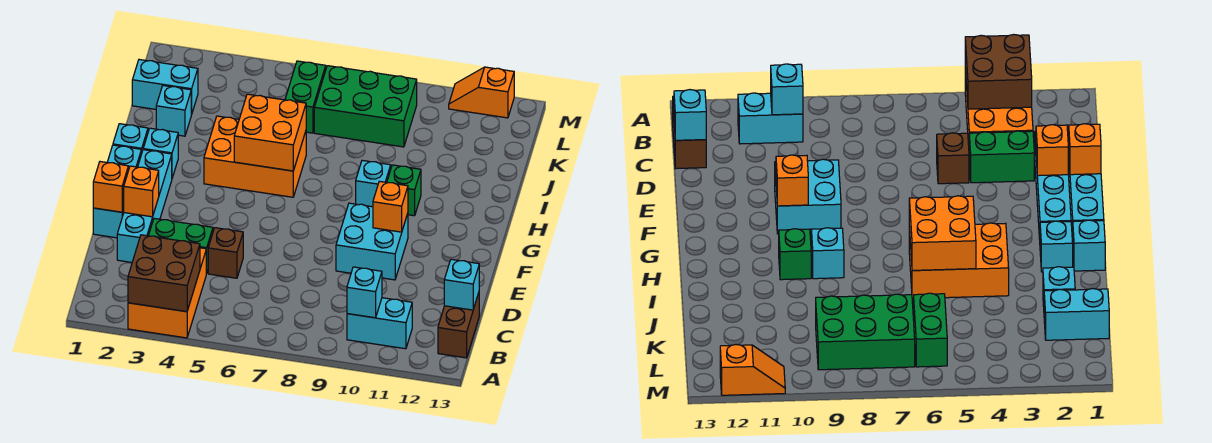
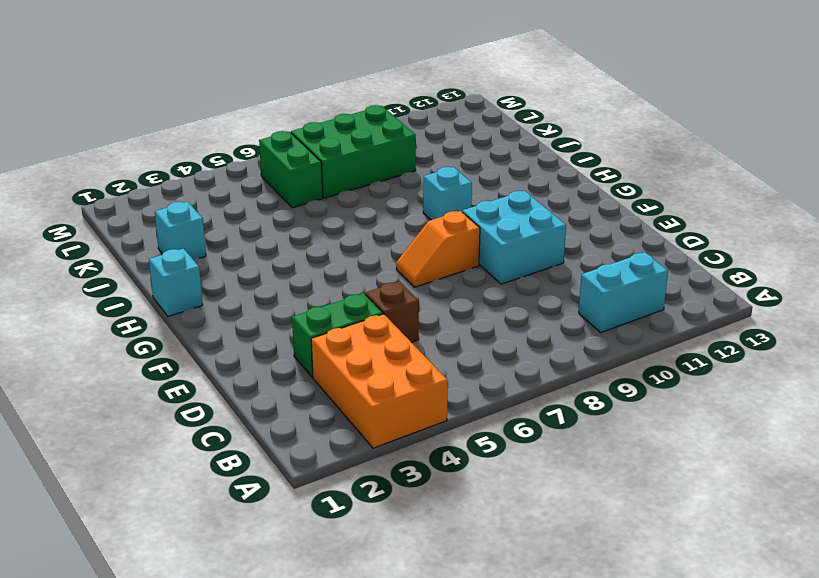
orange 1x2 slope [396,211,480,287] -> orange 1x2 slope moved to [449,67,514,118]
none -> brown 1x2 brick [438,293,479,358]
none -> cyan 1x4 brick [117,150,172,262]
none -> cyan 1x3 brick [93,145,141,238]

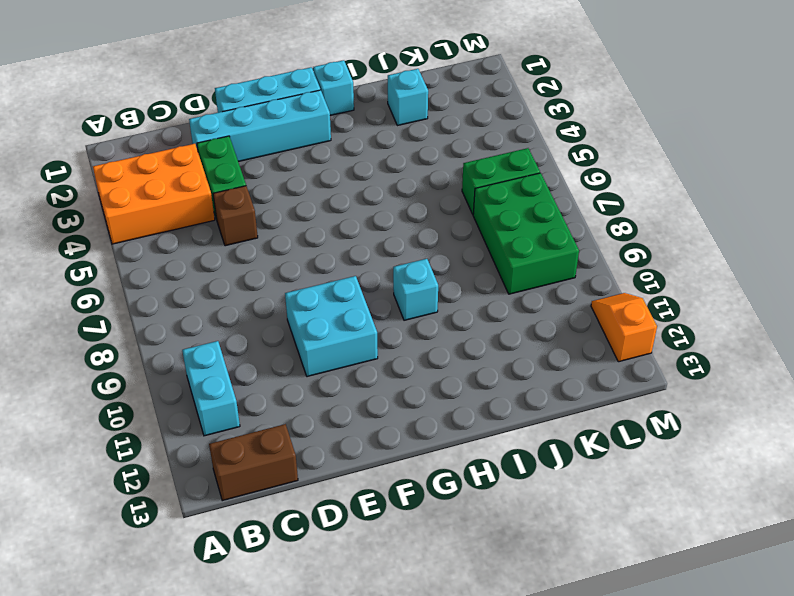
none -> cyan 1x1 brick [143,128,178,178]
none -> orange 2x3 brick [204,116,306,197]
none -> green 1x1 brick [387,165,421,216]

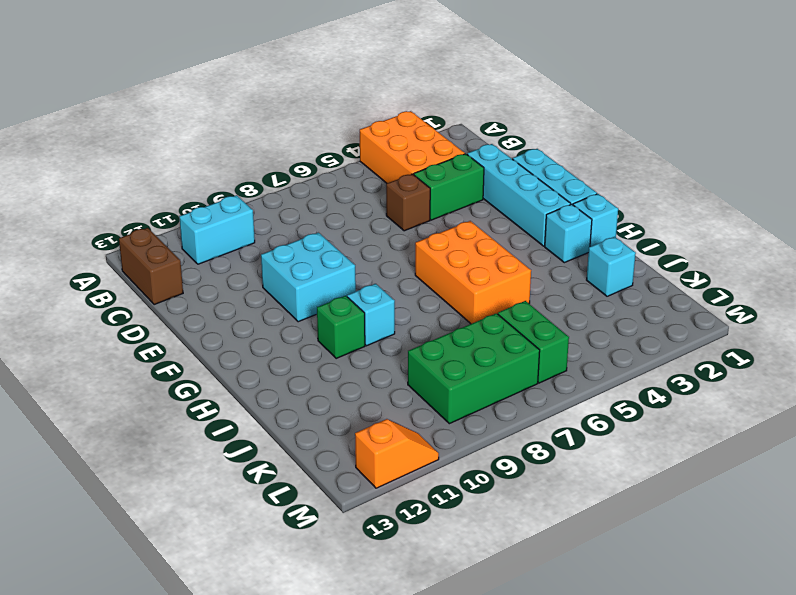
orange 2x3 brick [415,221,531,324] -> orange 2x3 brick turned to [204,116,306,197]
none -> cyan 1x2 brick [132,60,198,115]
none -> brown 2x2 brick [128,235,200,312]
none -> cyan 1x1 brick [347,267,382,318]

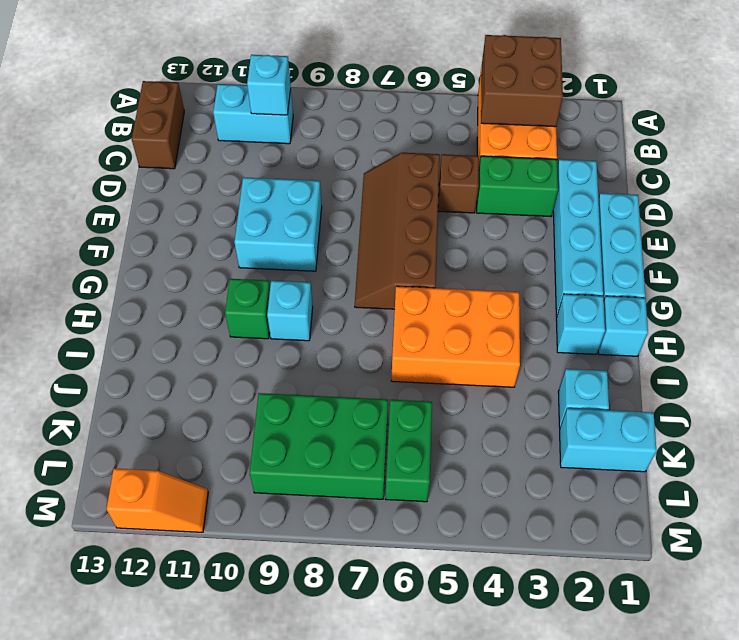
brown 2x4 slope [355,153,440,309] -> none
none -> cyan 1x1 brick [444,259,479,310]
none -> orange 1x1 brick [93,162,128,212]
none -> orange 1x1 brick [124,166,159,217]

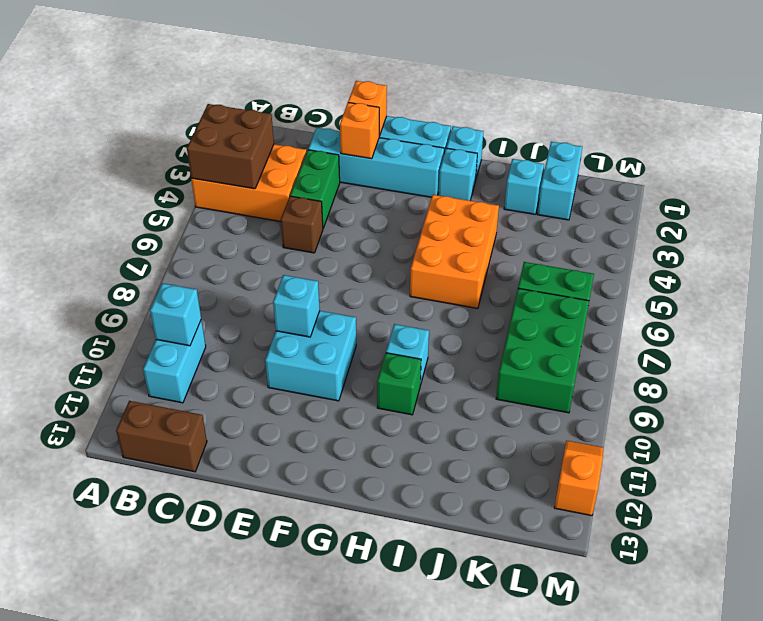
cyan 1x1 brick [273,275,320,337] -> cyan 1x1 brick moved to [444,259,479,310]
none -> orange 1x1 brick [373,181,408,232]
none -> orange 2x2 brick [234,94,306,171]

